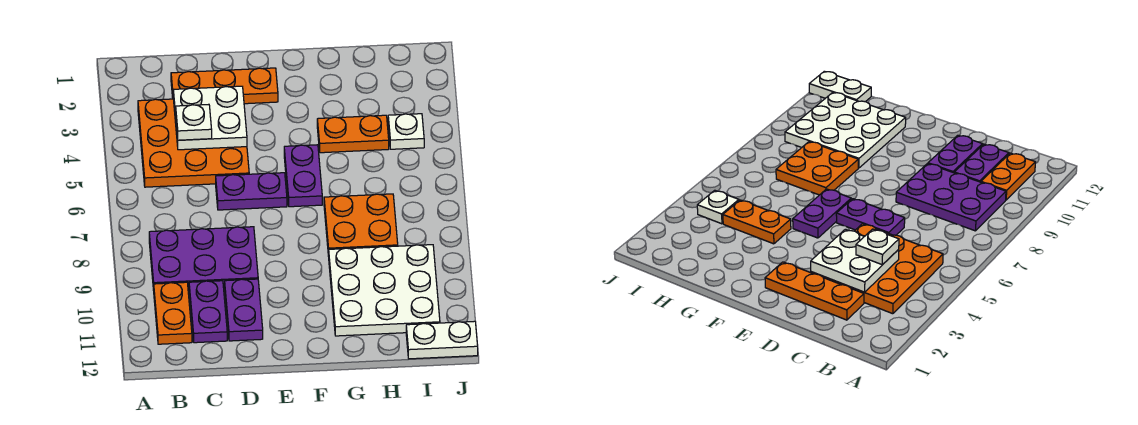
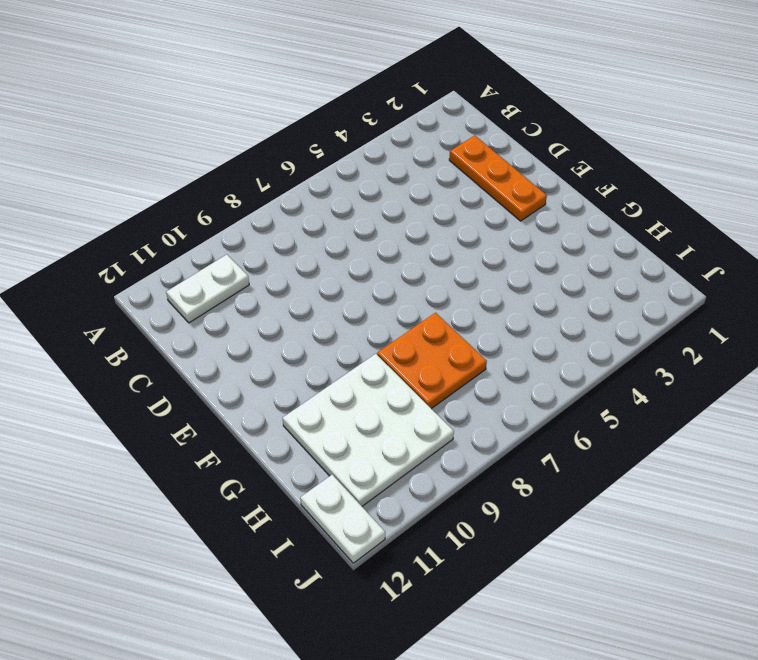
white 1x2 plate [166,254,249,323] -> orange 1x2 plate [154,282,192,344]
none -> orange 3x3 plate [138,99,249,187]
none -> purple 2x3 plate [149,227,258,290]
none -> purple 1x2 plate [189,281,227,343]

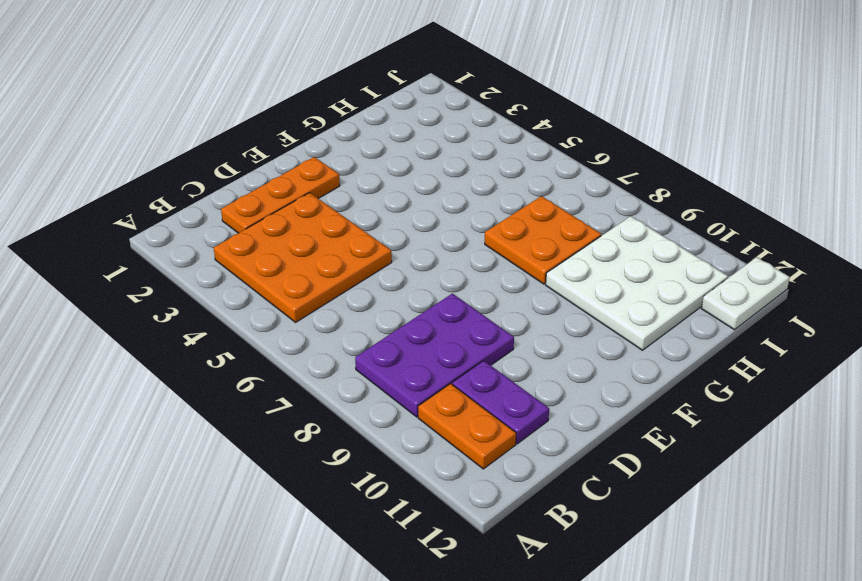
none -> purple 1x2 plate [216,173,287,210]
none -> purple 1x2 plate [225,279,263,341]
none -> purple 1x2 plate [284,145,322,207]

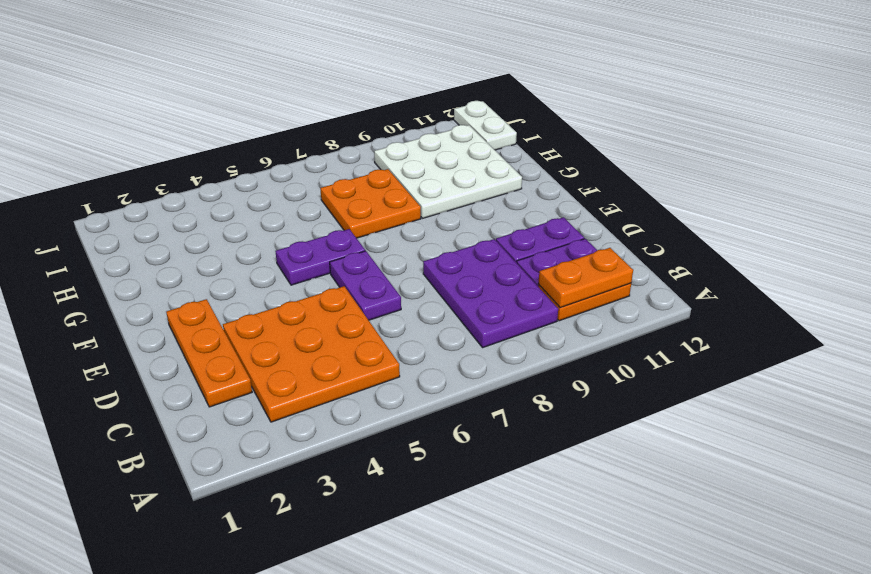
orange 1x2 plate [538,248,633,308] -> orange 1x2 plate turned to [317,115,389,153]
none -> white 1x1 plate [388,114,424,149]
none -> white 2x2 plate [173,86,247,150]
none -> white 1x1 plate [176,104,212,140]

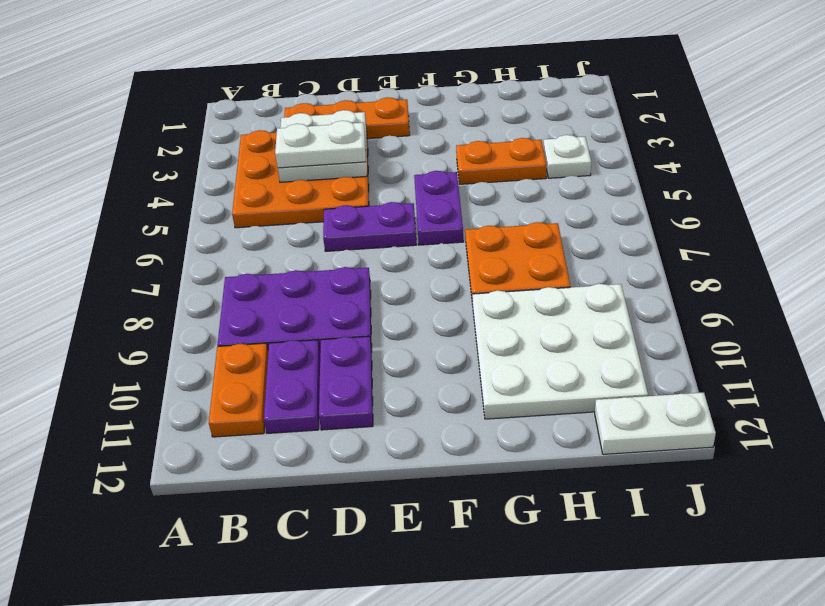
white 1x2 plate [275,121,366,168] -> white 1x1 plate [176,104,212,140]

